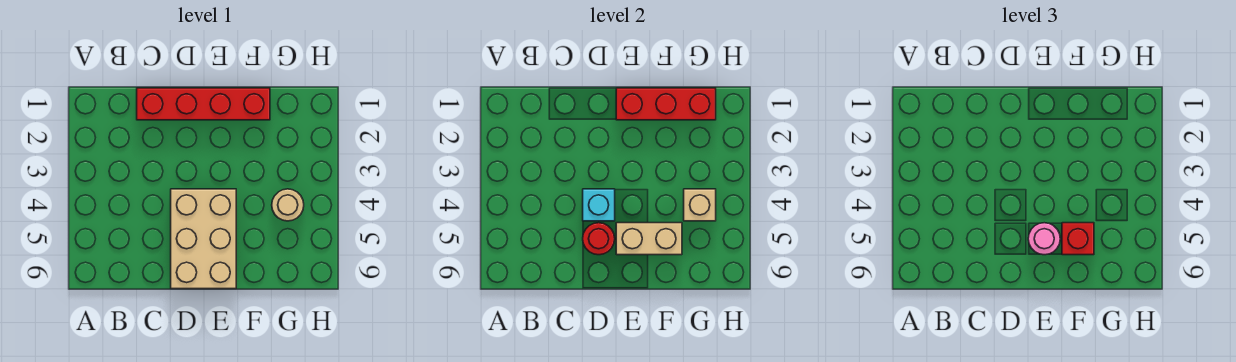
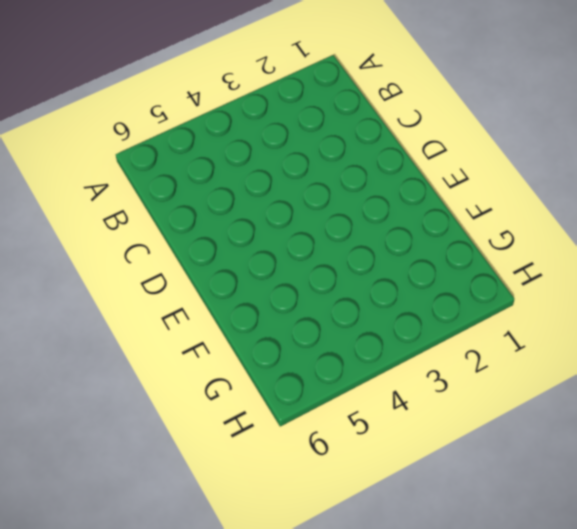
none -> red 1x4 brick [137,88,270,120]
none -> tan 2x3 brick [171,189,236,289]

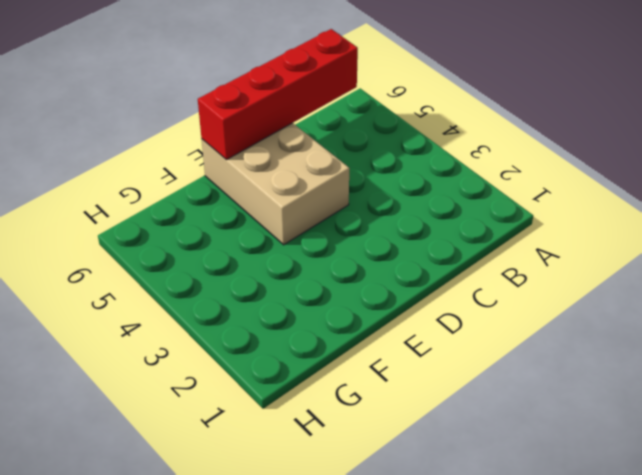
red 1x4 brick [198,29,358,159] -> red 1x4 brick moved to [137,88,270,120]
none -> tan 1x1 round brick [272,189,304,221]
none -> cyan 1x1 brick [583,189,615,221]

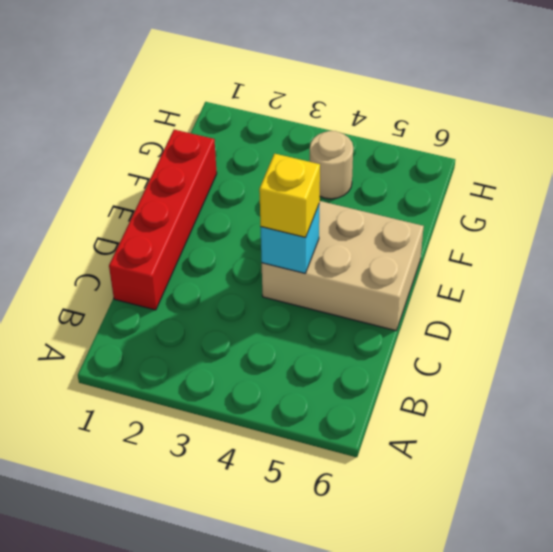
yellow 1x1 brick [259,154,320,238] -> none
none -> red 1x1 round brick [583,223,615,255]
none -> red 1x3 brick [616,88,716,120]

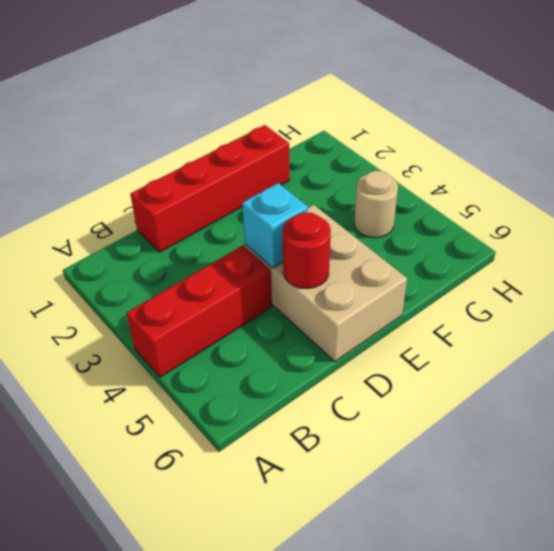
red 1x3 brick [127,245,272,377] -> red 1x3 brick moved to [616,88,716,120]
none -> tan 1x2 brick [616,223,682,255]
none -> tan 1x1 brick [684,189,716,221]

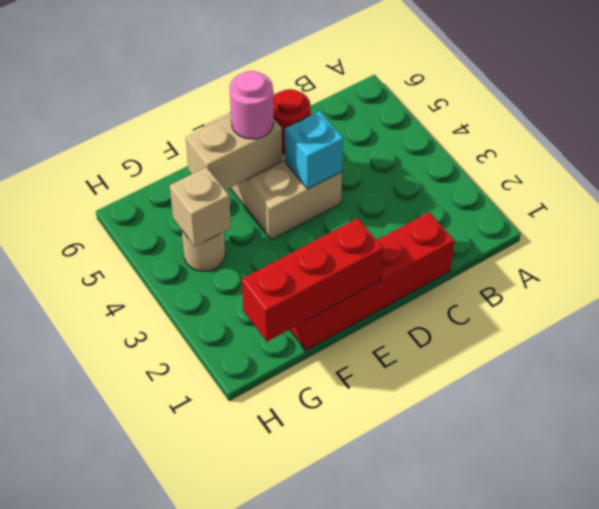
none -> red 1x1 brick [1062,223,1094,255]

